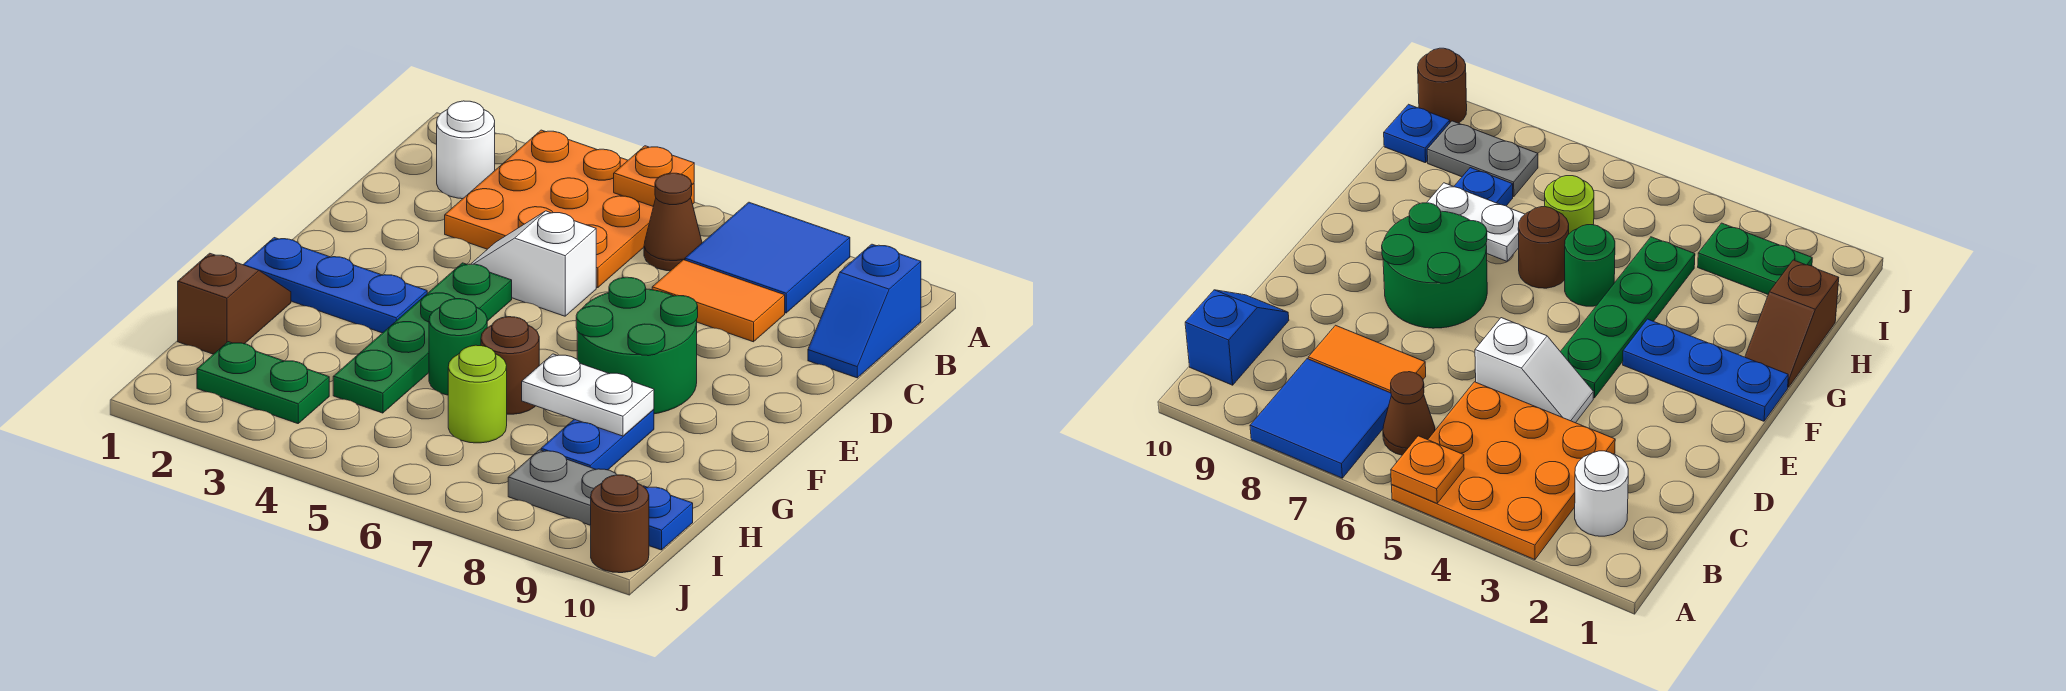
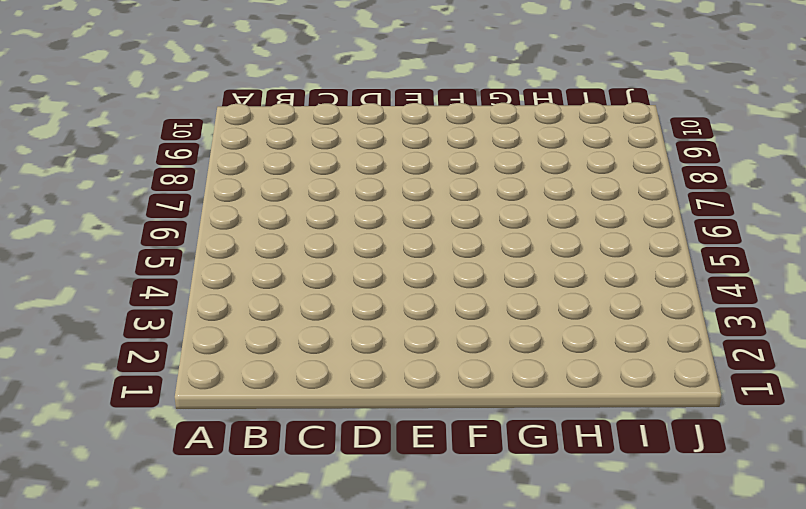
none -> orange 3x3 plate [445,130,694,288]
none -> blue 2x2 tile [685,202,850,313]
none -> white 1x1 round brick [437,101,495,199]

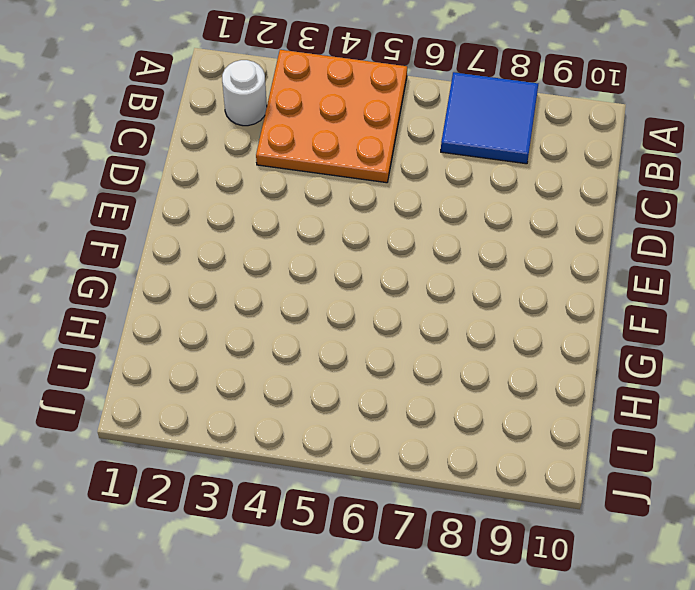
none -> brown 1x1 cone [644,173,702,271]
none -> blue 1x2 slope [808,244,921,378]
none -> orange 1x2 tile [652,260,785,342]

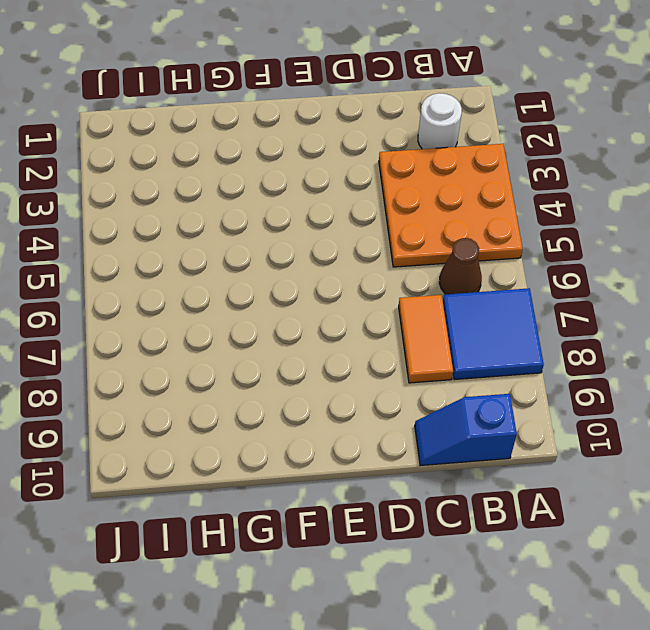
none -> white 1x2 slope [471,211,596,316]
none -> green 1x4 plate [333,263,512,413]
none -> green 2x2 round brick [576,277,698,414]

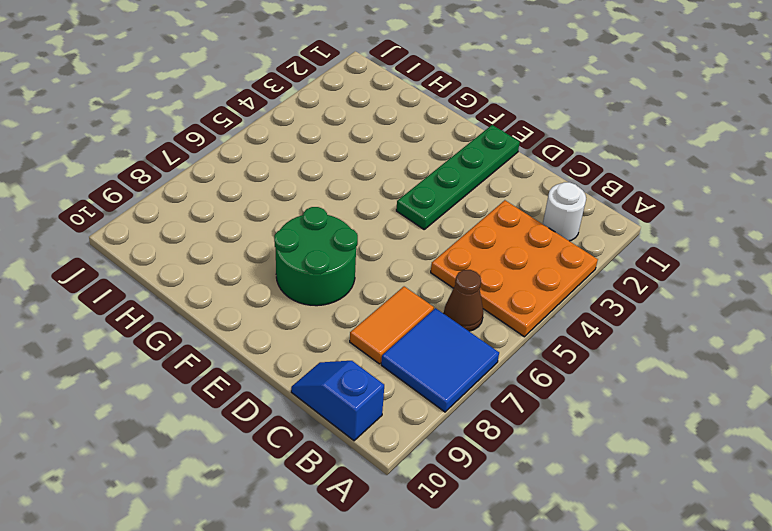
green 1x4 plate [396,125,520,229] -> green 1x4 plate turned to [333,263,512,413]
none -> white 1x2 slope [471,211,596,316]
none -> blue 1x3 plate [243,238,427,333]
none -> brown 1x2 slope [178,253,291,354]

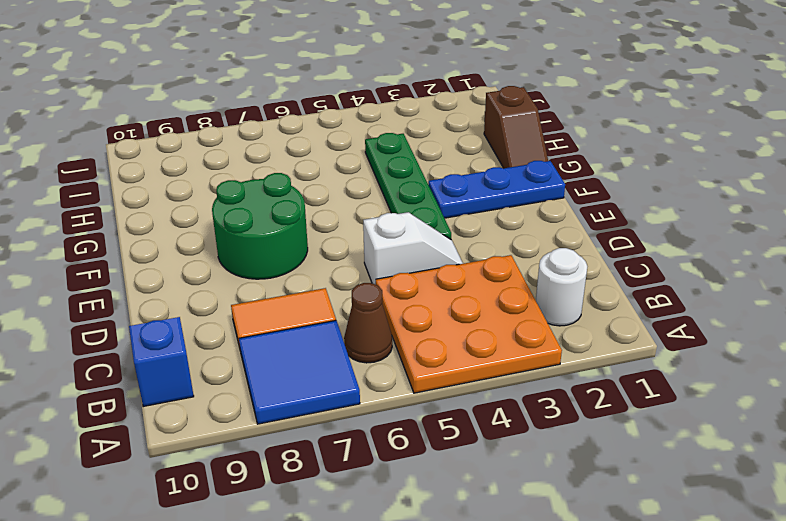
none -> green 1x1 round brick [429,299,487,395]
none -> brown 1x1 round brick [481,317,539,414]
none -> blue 1x2 plate [541,409,654,470]

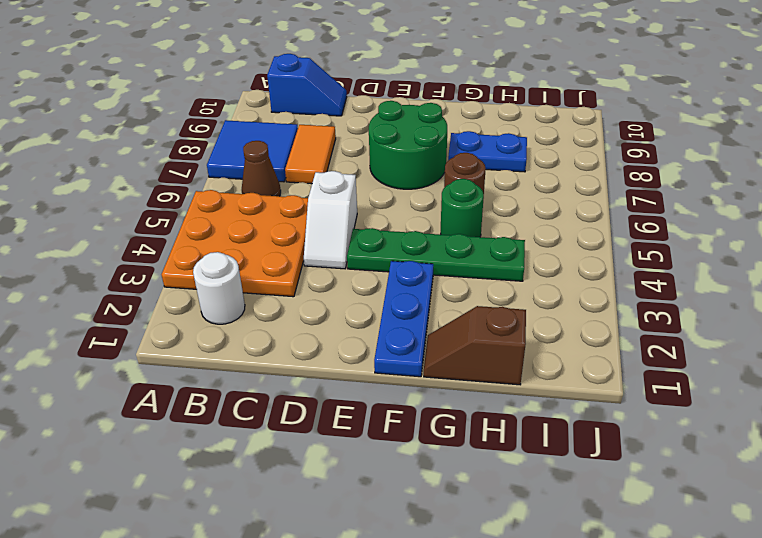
none -> lime 1x1 round brick [448,345,507,443]
none -> green 1x2 plate [197,342,329,424]
none -> grey 1x2 plate [508,450,616,525]

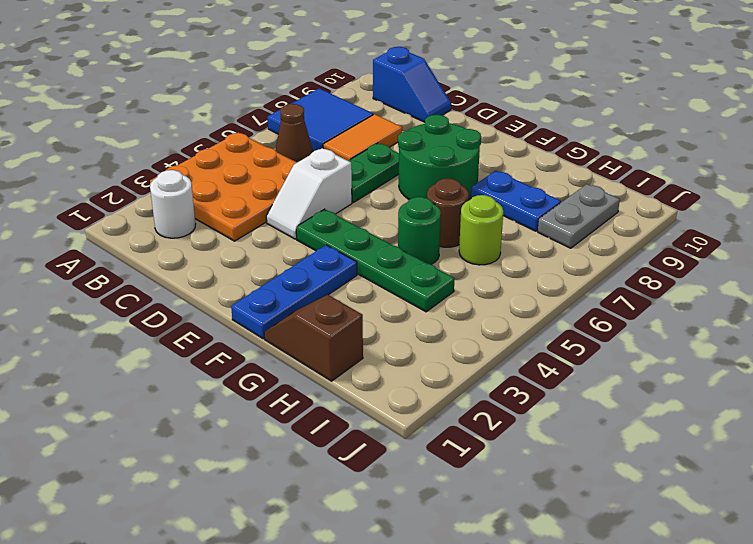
green 1x2 plate [348,143,399,203] -> green 1x2 plate moved to [197,342,329,424]
none -> blue 1x1 plate [643,486,693,550]
none -> brown 1x1 round brick [591,475,649,573]
none -> orange 1x1 plate [614,146,694,207]

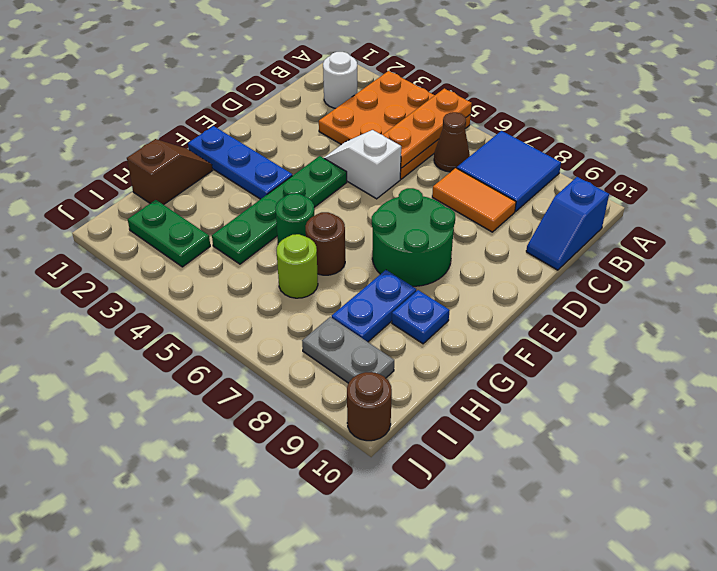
orange 1x3 plate [383,88,472,168] -> orange 1x1 plate [614,146,694,207]
blue 1x1 plate [392,290,450,344] -> blue 1x1 plate moved to [643,486,693,550]
none -> white 1x2 plate [522,354,654,436]

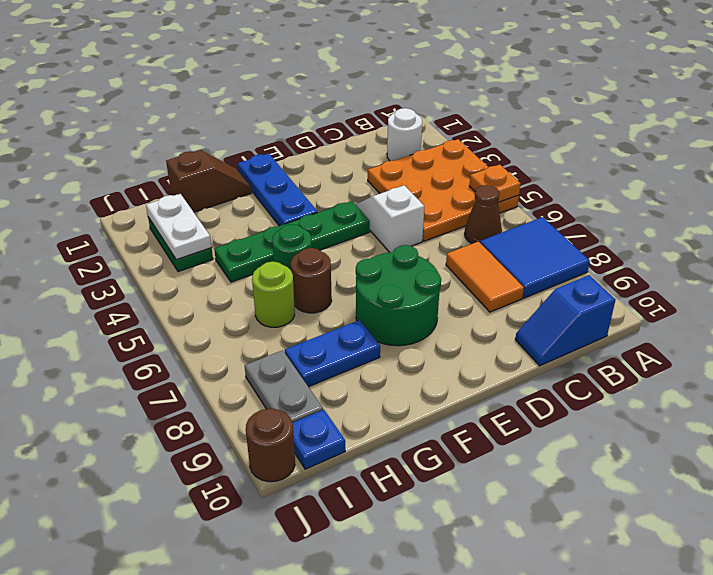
white 1x2 plate [146,194,212,260] -> white 1x2 plate moved to [522,354,654,436]

